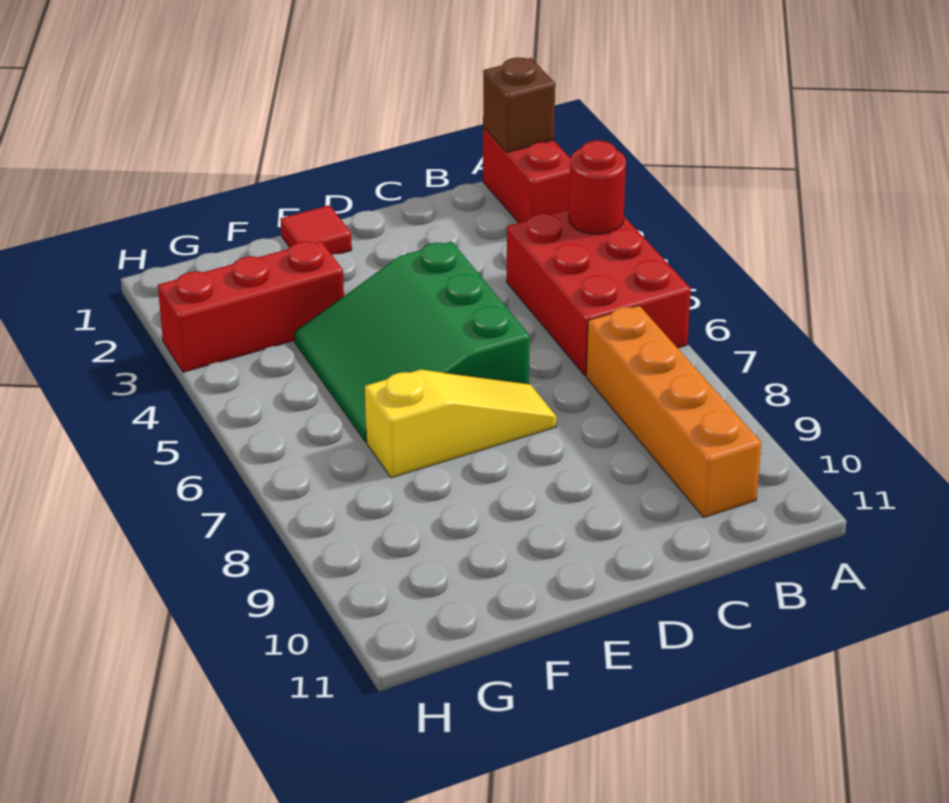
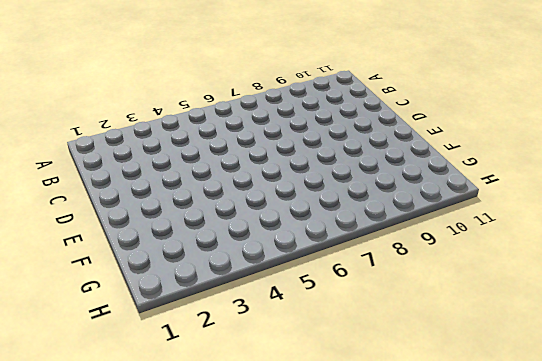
none -> red 1x2 brick [483,127,570,223]
none -> red 2x3 brick [507,209,691,376]

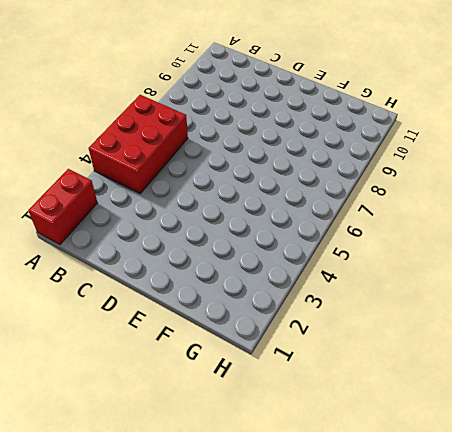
none -> orange 1x4 brick [586,306,761,517]
none -> green 3x3 slope [294,242,530,442]

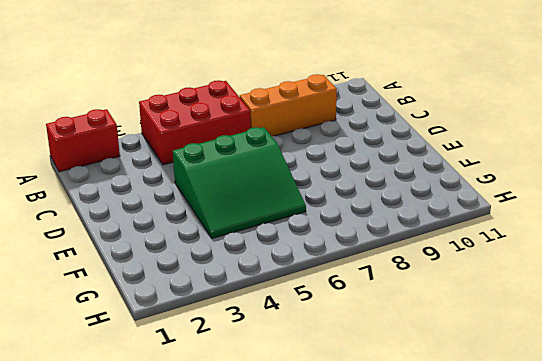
orange 1x3 brick [240,74,337,136] -> orange 1x4 brick [586,306,761,517]
none -> yellow 1x3 slope [365,370,557,478]
none -> red 1x1 tile [280,205,352,255]

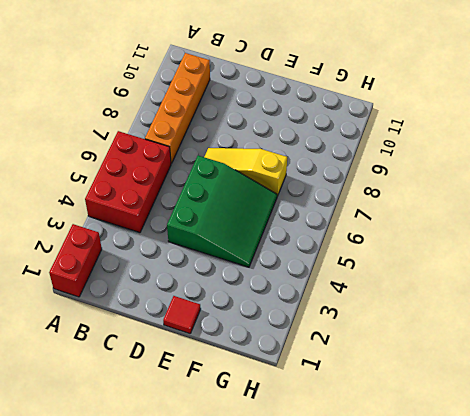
none -> red 1x3 brick [158,240,344,372]
none -> brown 1x1 brick [483,58,555,153]

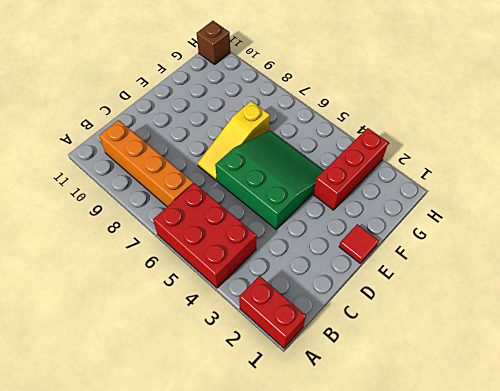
brown 1x1 brick [197,21,230,65] -> brown 1x1 brick moved to [483,58,555,153]
none -> red 1x1 round brick [569,141,626,234]

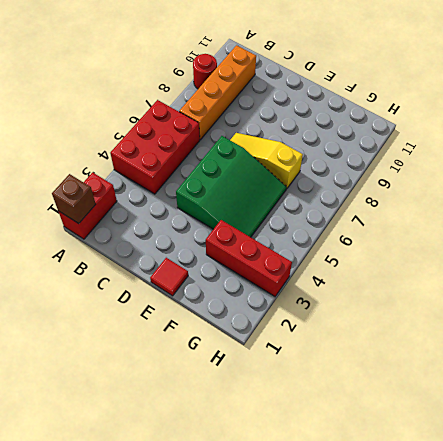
red 1x1 round brick [193,54,217,89] -> red 1x1 round brick moved to [569,141,626,234]

